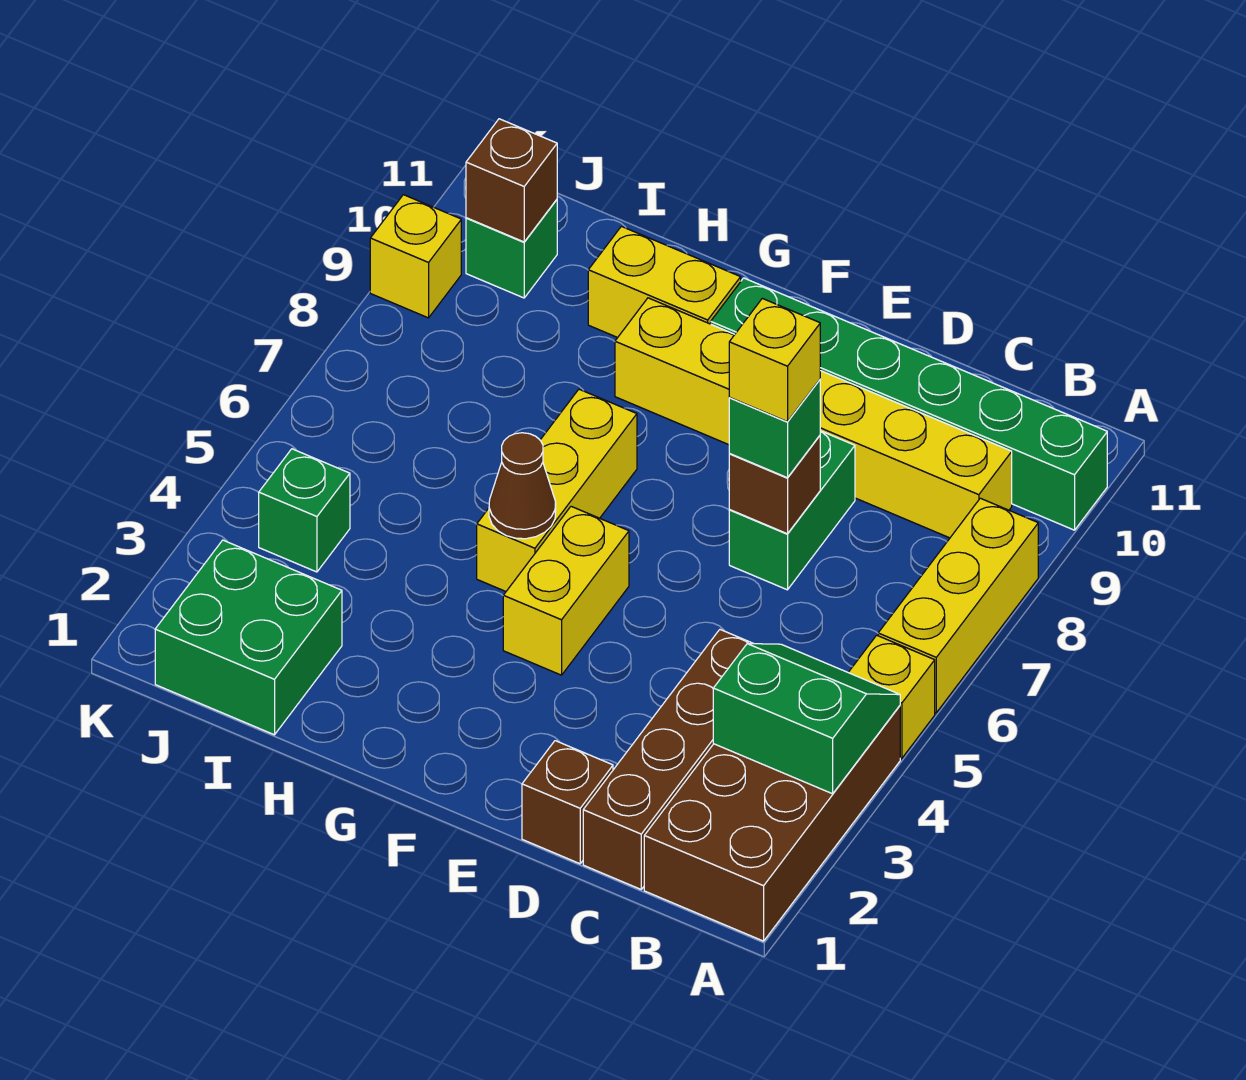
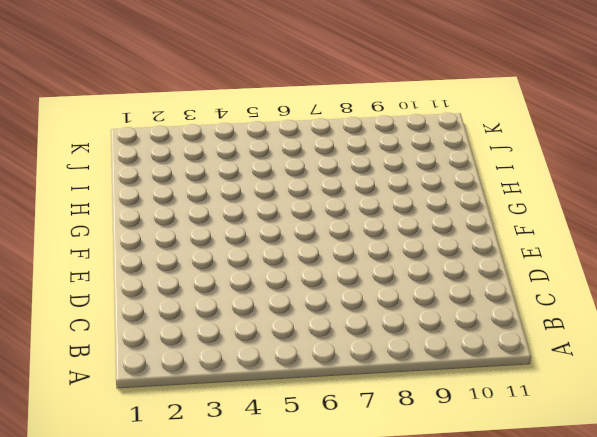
none -> brown 2x4 brick [644,706,900,941]
none -> yellow 1x1 brick [848,635,935,759]
none -> yellow 1x3 brick [878,498,1038,713]

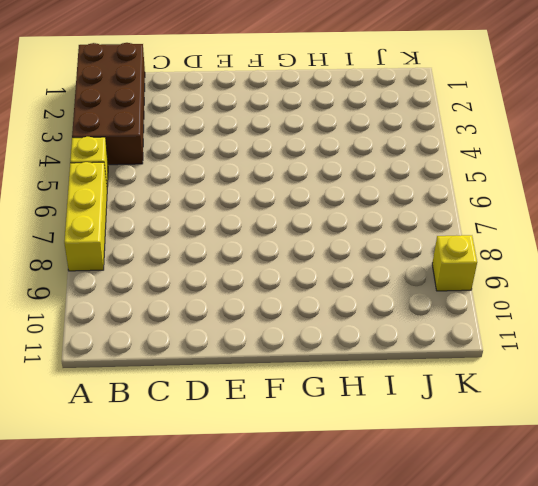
none -> green 1x6 brick [711,278,1107,530]
none -> yellow 1x6 brick [615,298,1012,538]
none -> brown 1x4 brick [583,630,753,889]

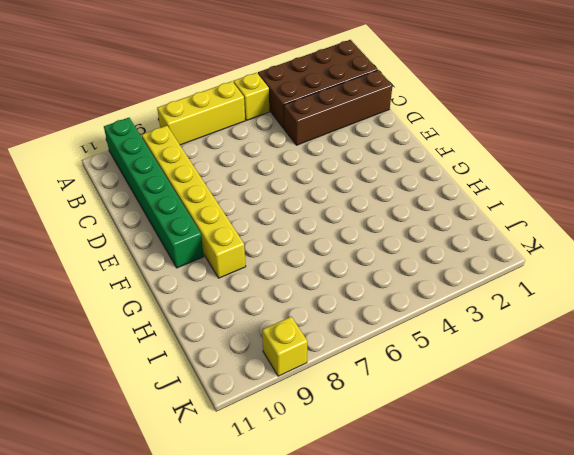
none -> brown 1x1 brick [522,741,613,864]
none -> green 1x2 brick [729,431,855,590]
none -> yellow 1x2 brick [503,506,629,675]

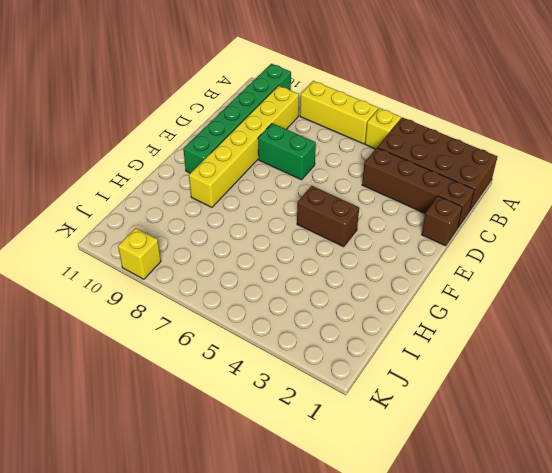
brown 1x2 brick [297,186,359,247] -> yellow 1x2 brick [503,506,629,675]
none -> yellow 1x3 brick [477,389,637,591]
none -> yellow 1x2 brick [588,226,741,338]
none -> green 2x2 brick [155,540,342,735]

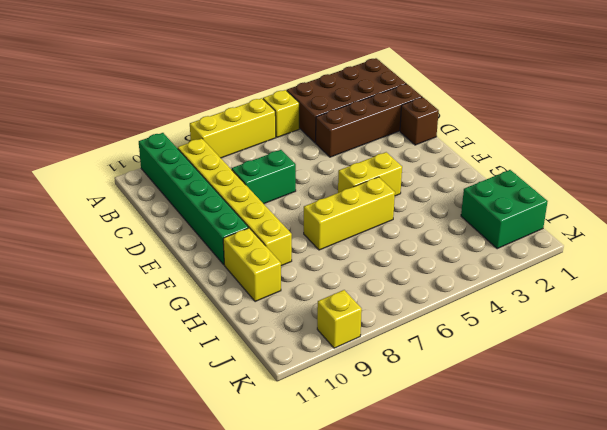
none -> green 1x1 brick [259,449,350,572]
none -> green 1x1 brick [466,200,557,298]
none -> green 2x2 slope [713,644,900,794]

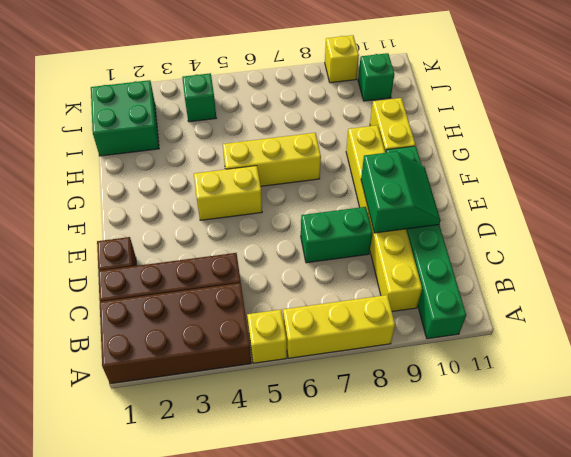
green 2x2 slope [361,151,441,233] -> green 2x2 slope moved to [713,644,900,794]
none -> brown 1x1 brick [729,436,820,534]
none -> brown 1x1 cone [489,433,556,539]
none -> brown 1x1 brick [466,119,557,242]

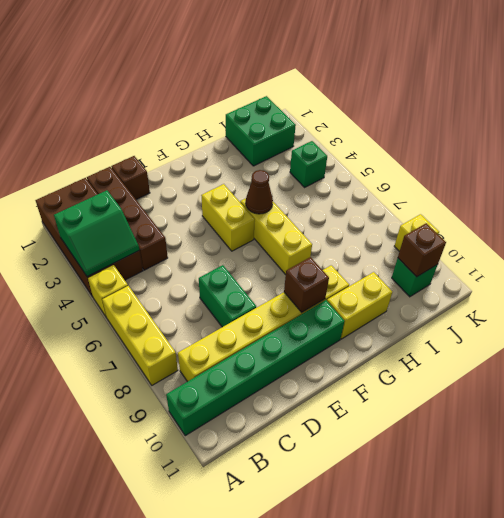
brown 1x1 brick [284,257,329,312] -> brown 1x1 brick moved to [729,436,820,534]
none -> green 1x1 brick [729,380,820,478]
none -> yellow 1x1 brick [729,298,820,422]

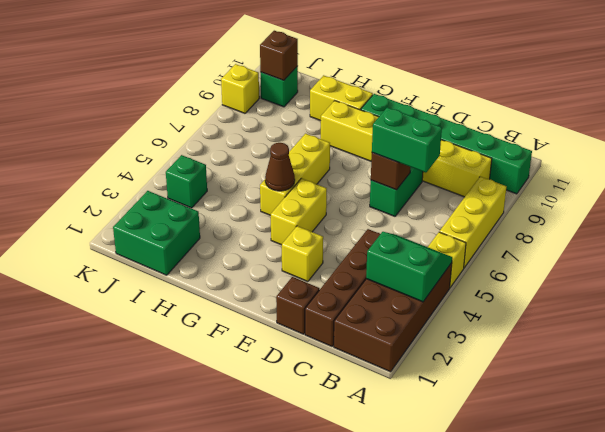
green 1x2 brick [372,107,442,173] -> green 1x1 brick [729,380,820,478]
yellow 1x1 brick [282,226,323,282] -> yellow 1x1 brick moved to [729,298,820,422]

